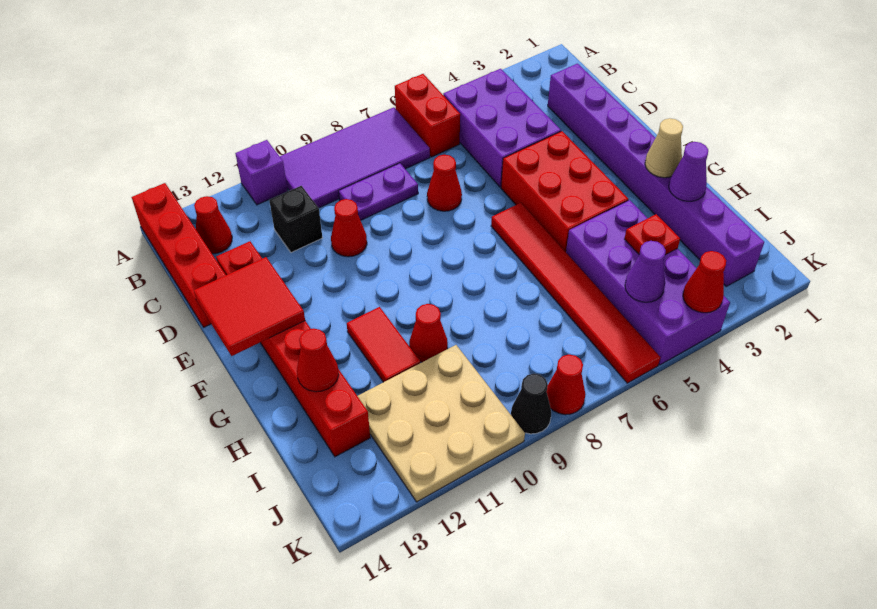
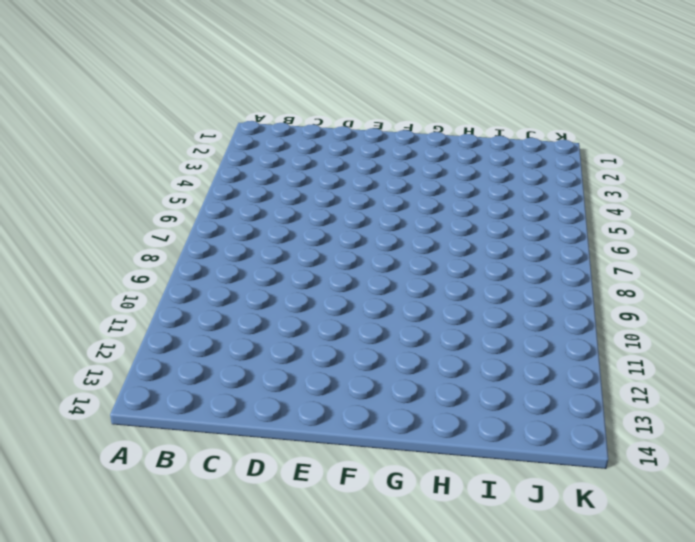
none -> red 1x2 brick [395,74,460,157]
none -> purple 2x4 tile [280,107,430,208]
none -> purple 1x1 brick [235,140,288,205]

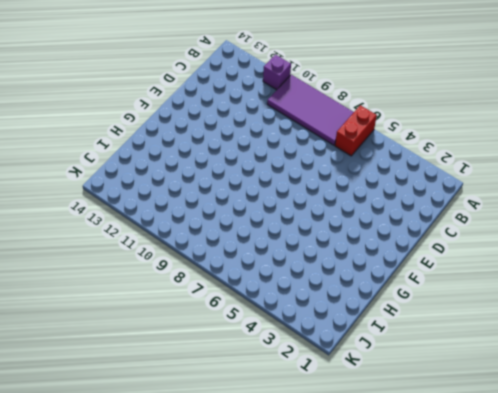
none -> red 1x4 brick [132,183,226,327]
none -> purple 2x3 brick [443,69,561,187]
none -> red 1x1 cone [194,196,232,254]

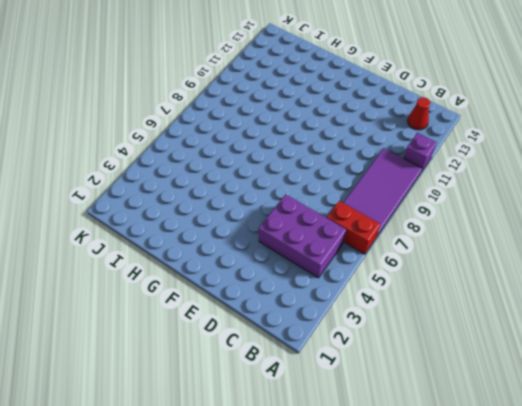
none -> red 1x4 brick [132,183,226,327]
none -> purple 1x8 brick [548,64,764,286]
none -> purple 1x2 plate [339,163,418,220]

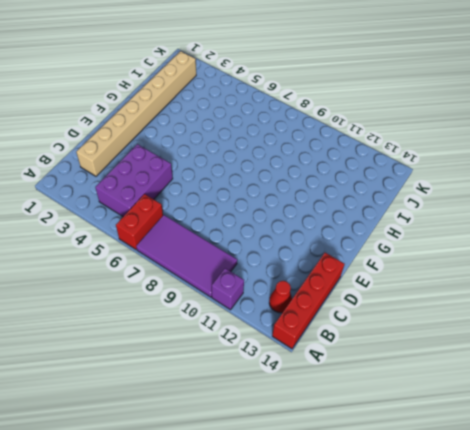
tan 1x8 brick [76,51,196,176] -> purple 1x8 brick [548,64,764,286]
none -> purple 1x2 plate [339,163,418,220]
none -> black 1x1 brick [269,186,322,253]
none -> red 1x1 cone [427,155,462,211]

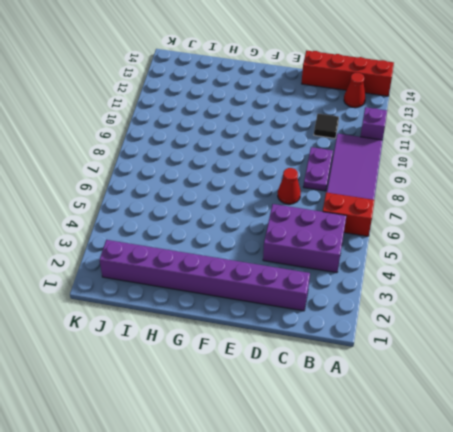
black 1x1 tile [314,114,339,138] -> black 1x1 brick [269,186,322,253]
none -> red 1x1 cone [331,199,367,257]
none -> red 1x6 brick [216,241,370,457]
none -> red 2x3 brick [501,131,628,252]

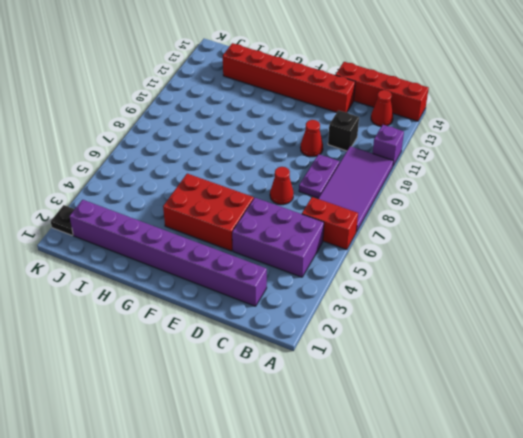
black 1x1 plate [51,205,75,235] -> none
none -> red 1x6 tile [491,203,660,383]
none -> red 1x2 tile [347,307,420,382]
none -> purple 2x4 brick [566,200,730,365]

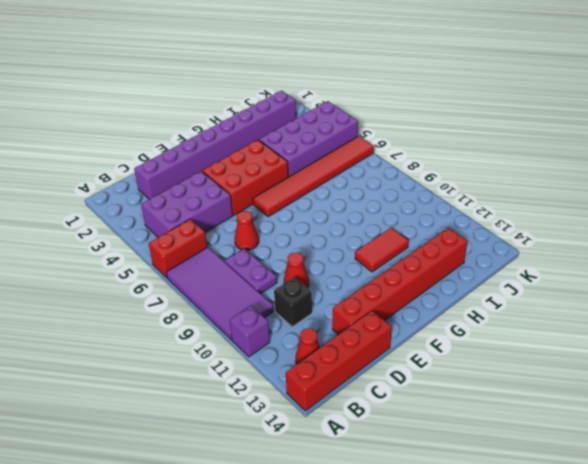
none -> red 1x1 cone [409,304,448,362]
none -> tan 3x3 plate [358,345,525,502]
none -> red 1x1 cone [547,355,586,415]

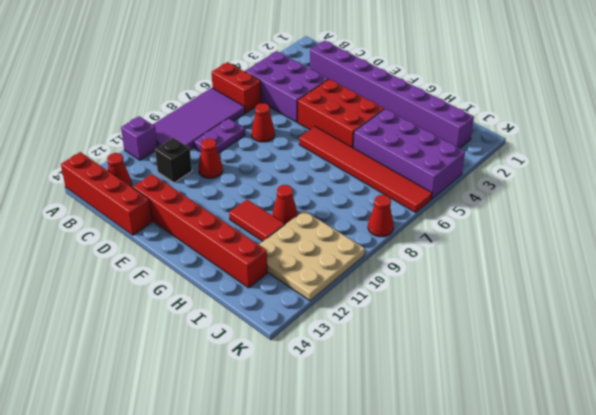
none -> black 1x1 cone [511,374,551,434]
none -> red 2x2 tile [194,257,305,356]
none -> tan 1x1 cone [645,118,683,178]

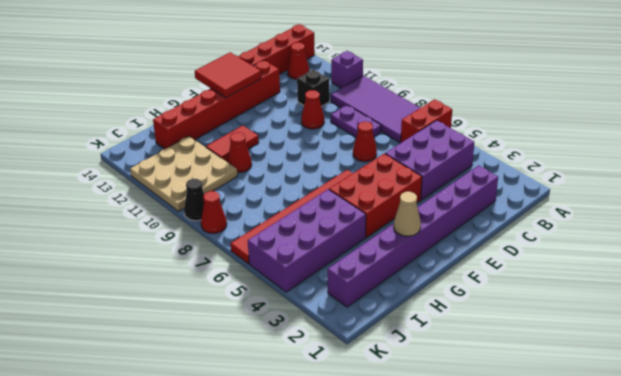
none -> purple 1x1 cone [669,142,708,201]
none -> red 1x1 cone [297,329,339,392]
none -> red 1x1 plate [625,214,680,255]

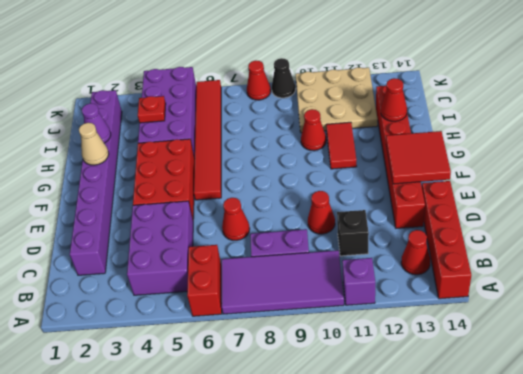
none -> purple 1x1 cone [625,241,666,302]
none -> red 1x1 cone [683,251,726,313]

